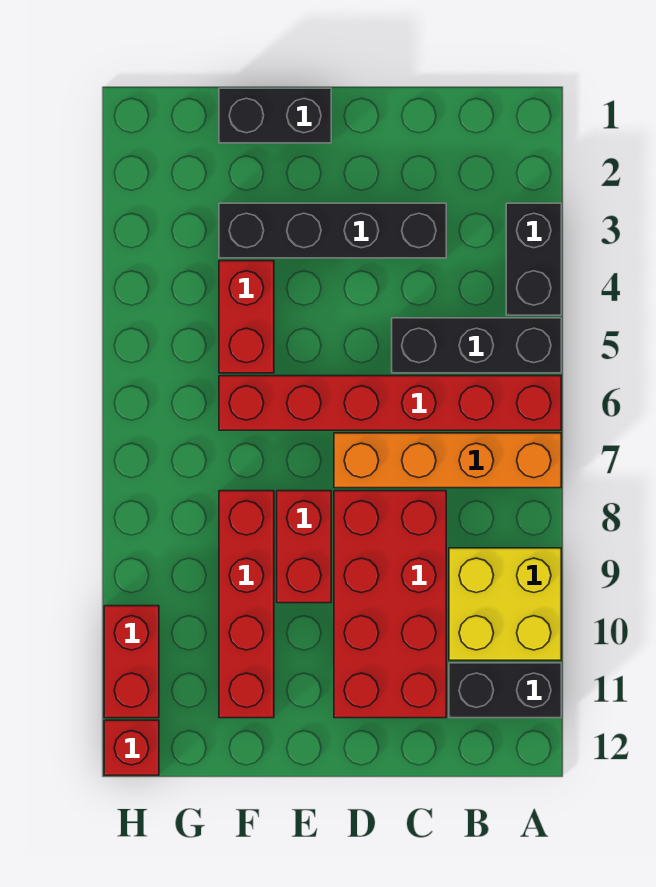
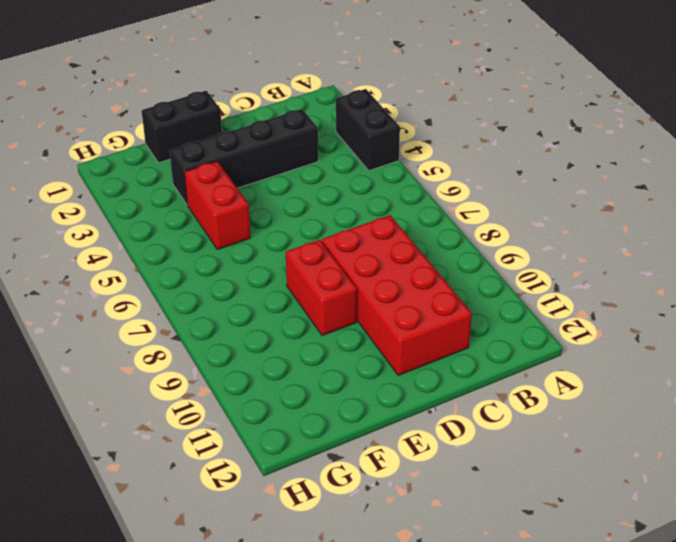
none -> black 1x3 brick [392,318,561,373]
none -> red 1x6 brick [219,376,561,430]
none -> orange 1x4 brick [334,433,561,488]

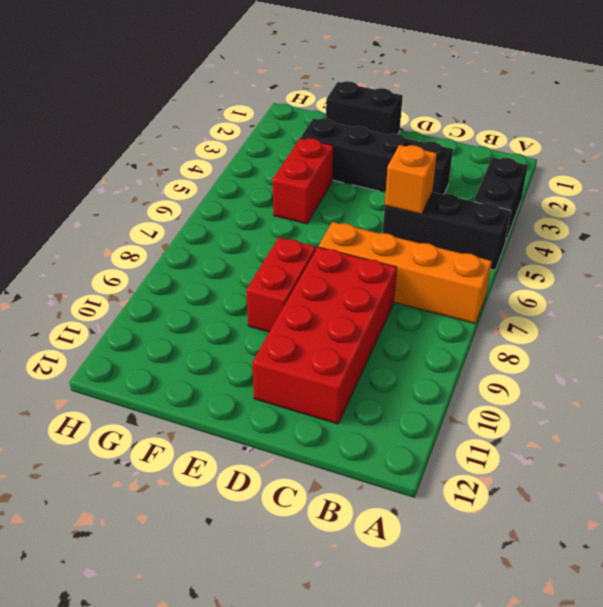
orange 1x1 brick [385,145,437,214] -> none
none -> red 1x6 brick [219,376,561,430]
none -> yellow 2x2 brick [449,548,561,660]
none -> black 1x2 brick [449,663,561,718]

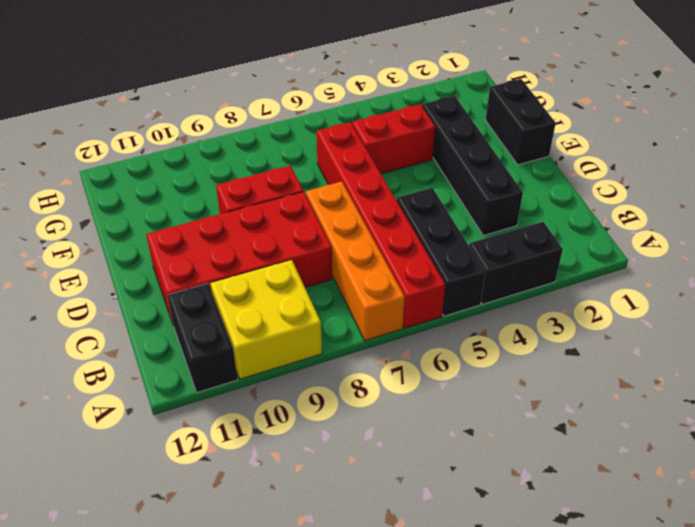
none -> red 1x4 brick [219,491,274,718]
none -> red 1x2 brick [104,606,159,718]
none -> red 1x1 brick [104,720,159,775]

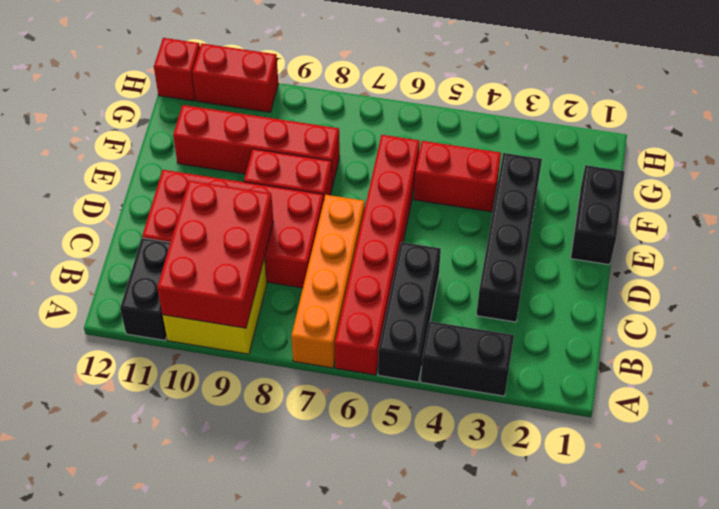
red 2x3 brick [157,181,274,328] -> none

